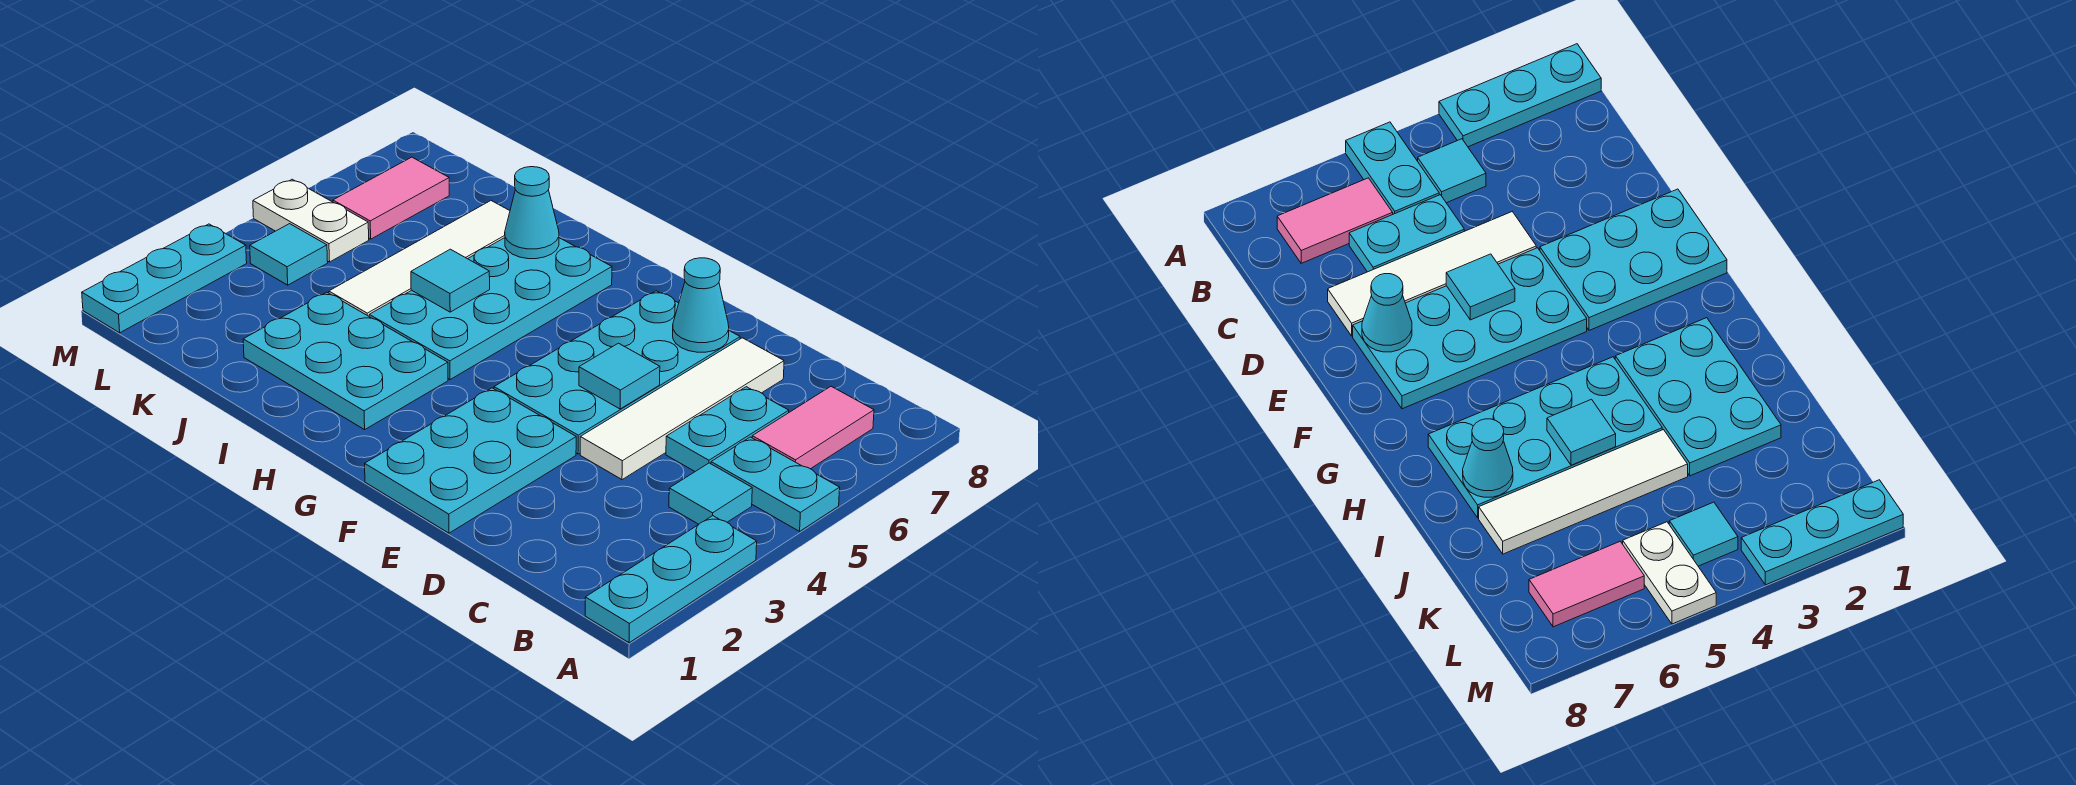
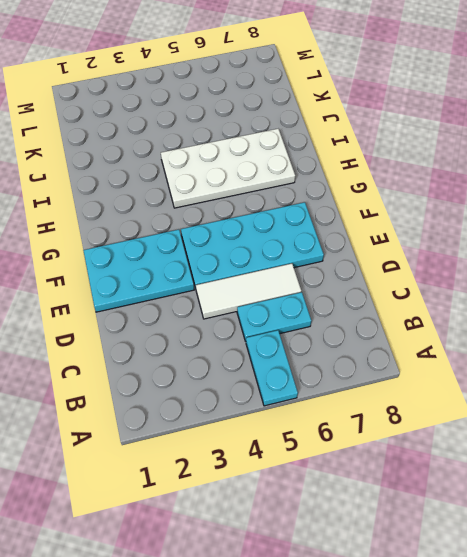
white 1x3 tile [196,264,301,319] -> white 1x4 tile [580,338,784,480]
white 2x4 plate [161,129,295,208] -> cyan 2x4 plate [369,238,612,380]
none -> cyan 1x3 plate [585,516,757,643]
none -> cyan 1x1 tile [669,463,752,524]
none -> pink 1x2 tile [752,386,874,469]

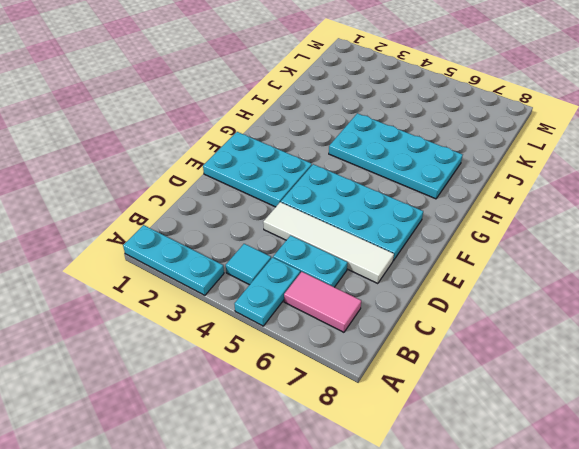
none -> cyan 2x3 plate [243,292,448,430]
none -> white 1x4 tile [329,201,510,316]
none -> cyan 1x1 tile [250,224,328,285]

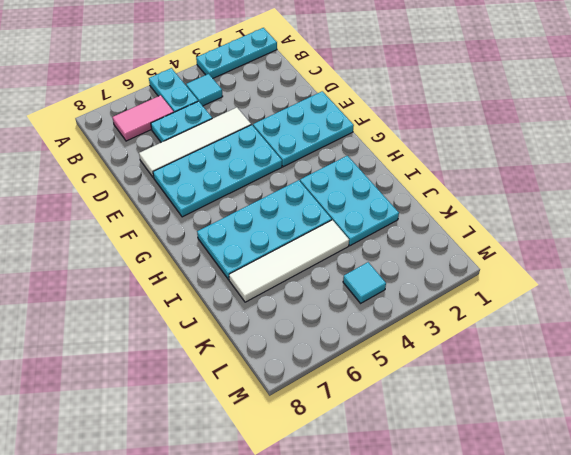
none -> white 1x2 plate [253,179,369,262]
none -> pink 1x2 tile [333,157,449,239]
none -> cyan 1x3 plate [82,224,247,333]

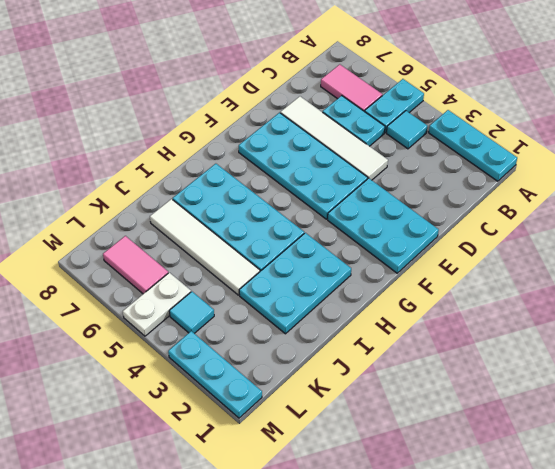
none -> cyan 1x1 tile [579,343,660,409]
none -> cyan 1x1 cone [673,258,729,352]
none -> cyan 1x1 tile [411,249,490,312]

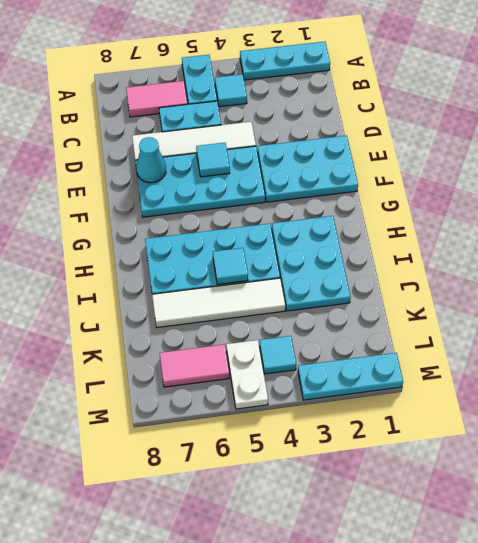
none -> cyan 1x1 cone [505,167,559,259]

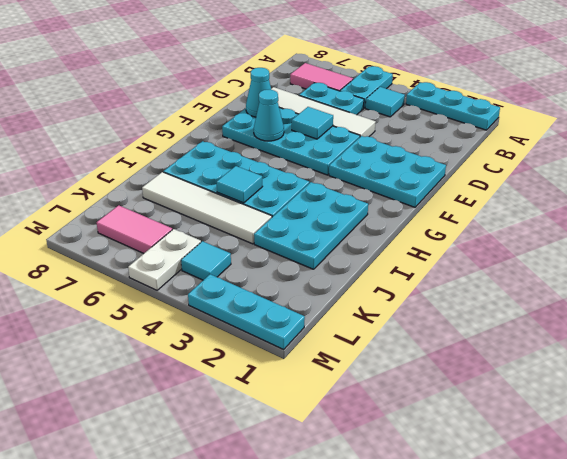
cyan 1x1 cone [254,90,284,141] -> cyan 1x1 cone moved to [505,167,559,259]

